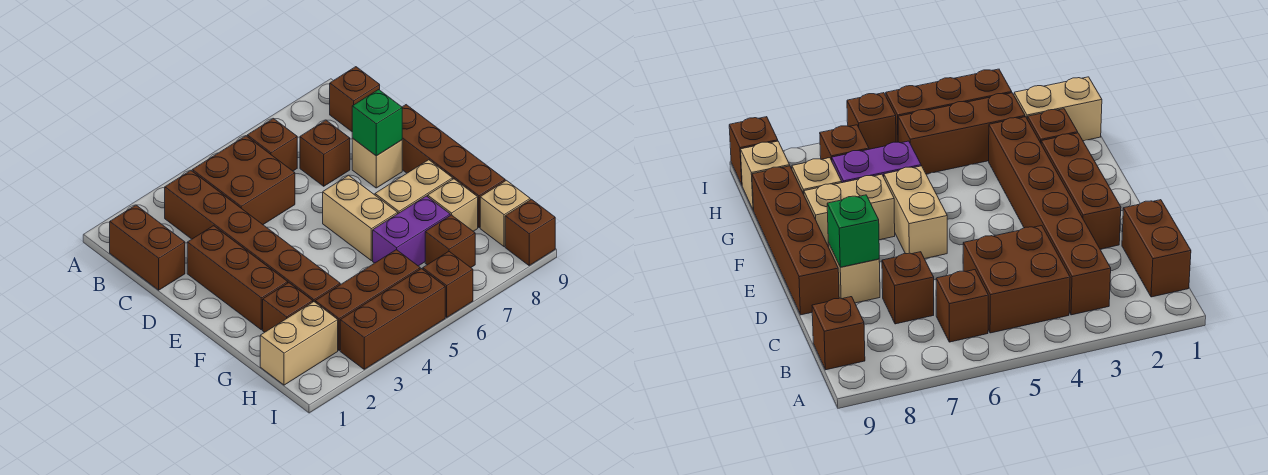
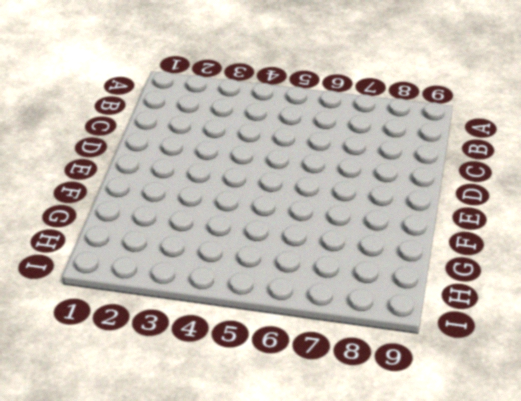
none -> brown 1x2 brick [110,205,185,290]
none -> brown 1x6 brick [165,170,341,302]
none -> brown 2x2 brick [192,136,295,224]

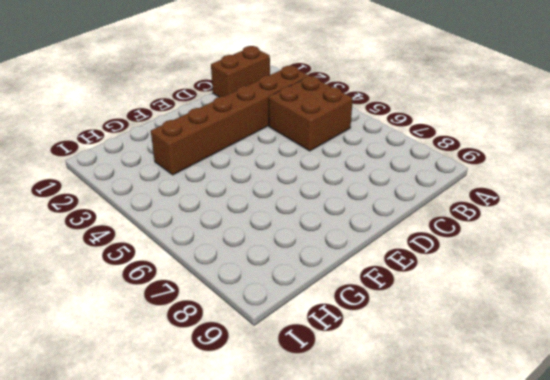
none -> brown 1x1 brick [247,118,297,171]
none -> brown 1x1 brick [330,67,380,131]
none -> brown 1x1 brick [300,120,350,186]

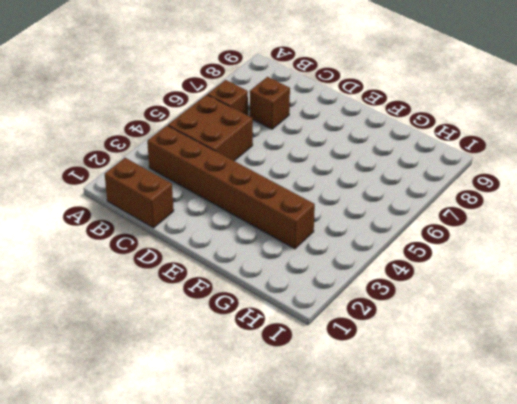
none -> brown 1x1 brick [330,67,380,131]
none -> brown 1x3 brick [187,226,288,330]
none -> tan 1x1 brick [352,138,402,188]

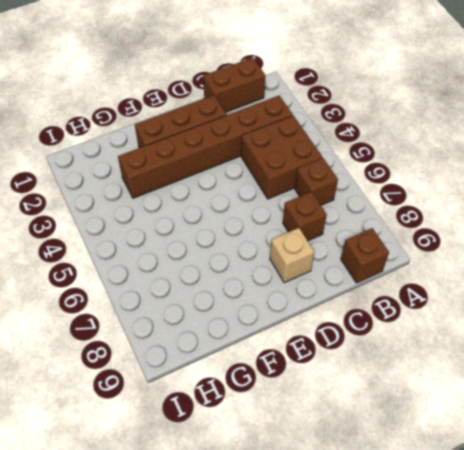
none -> brown 1x4 brick [402,105,505,228]
none -> tan 1x2 brick [323,175,398,261]
none -> tan 1x2 brick [375,160,453,213]

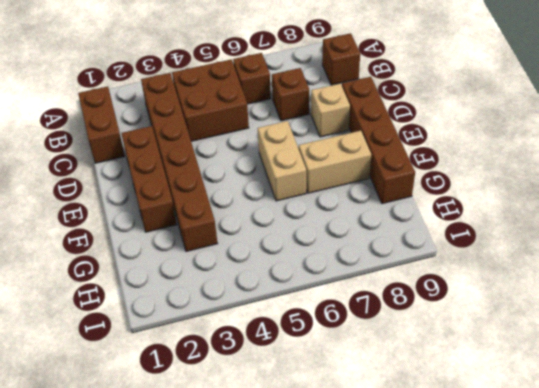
none -> brown 1x1 brick [263,283,313,332]
none -> purple 1x2 brick [373,196,450,266]
none -> tan 1x1 brick [428,179,478,231]

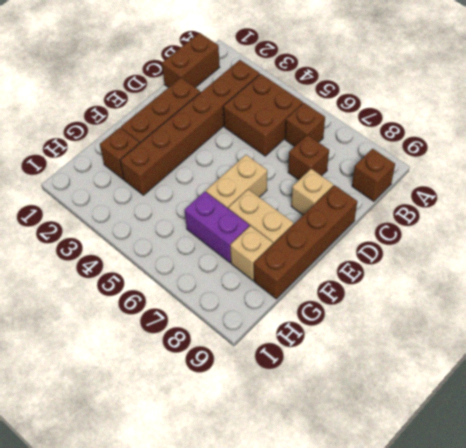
none -> tan 1x2 brick [260,302,338,385]
none -> brown 1x3 brick [315,250,420,350]
none -> brown 1x1 brick [425,215,475,267]

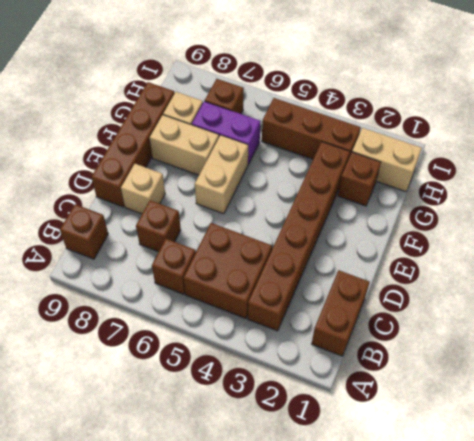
none -> brown 1x3 brick [187,226,288,330]
none -> tan 1x1 brick [480,180,530,247]
none -> brown 1x3 brick [340,269,445,369]

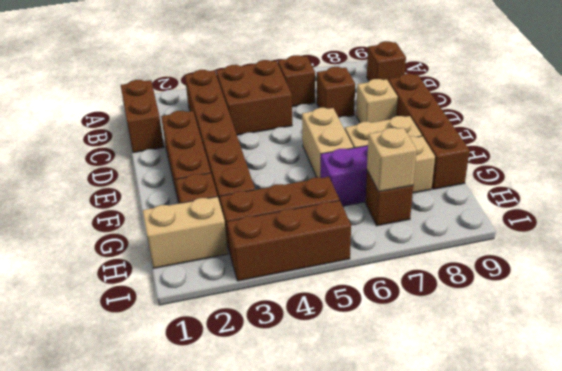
tan 1x1 brick [367,128,417,192] -> tan 1x1 brick moved to [480,180,530,247]
none -> brown 1x1 brick [423,252,473,317]
none -> brown 1x1 brick [505,199,555,265]
none -> green 1x1 brick [352,90,402,156]

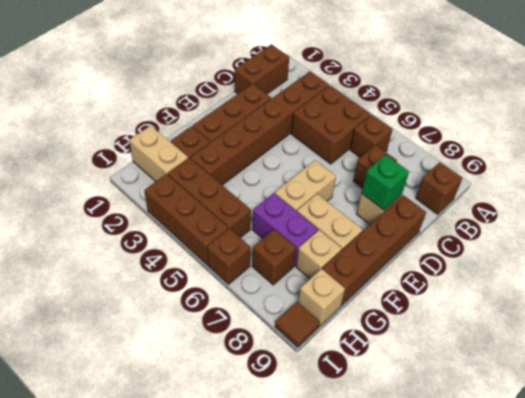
brown 1x1 tile [275,302,320,347] -> brown 1x1 brick [505,199,555,265]

